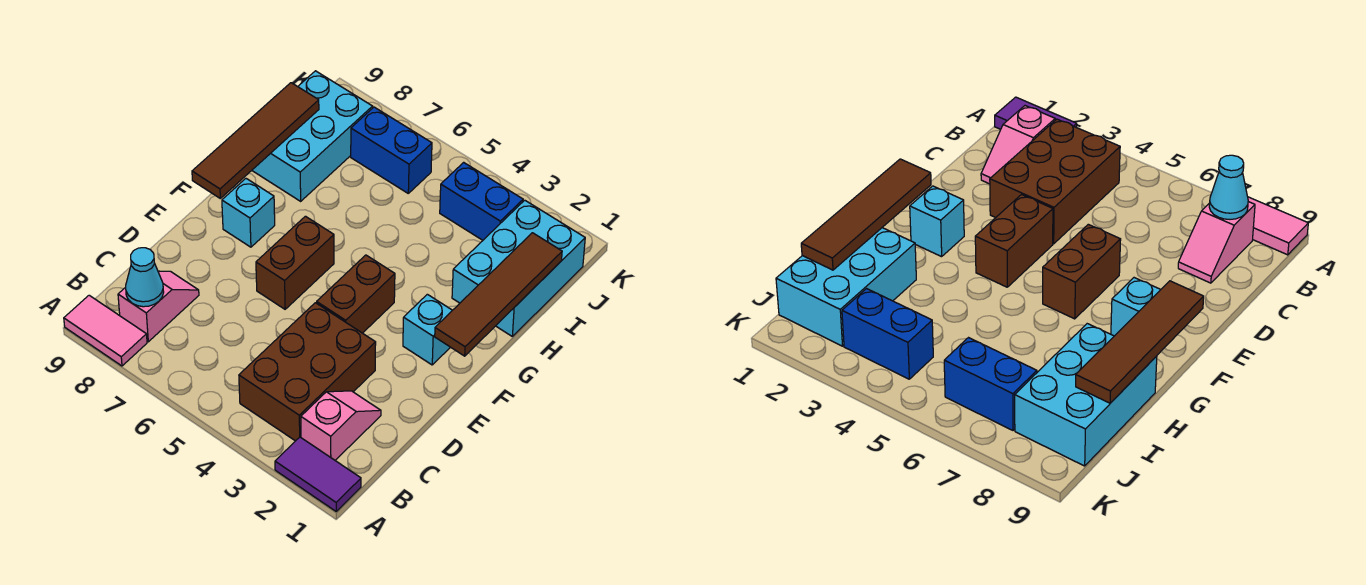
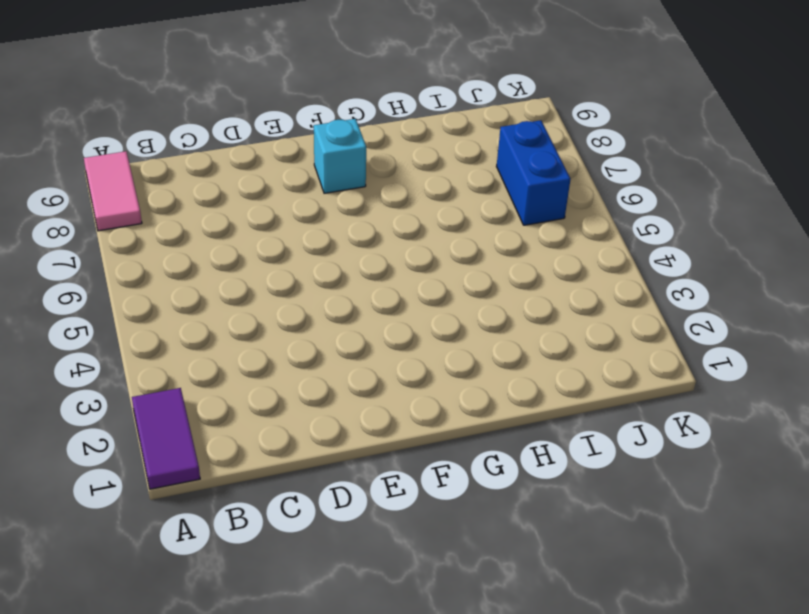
none -> pink 1x2 slope [301,391,381,460]
none -> brown 2x3 brick [239,303,376,441]
none -> pink 1x2 slope [118,271,199,342]

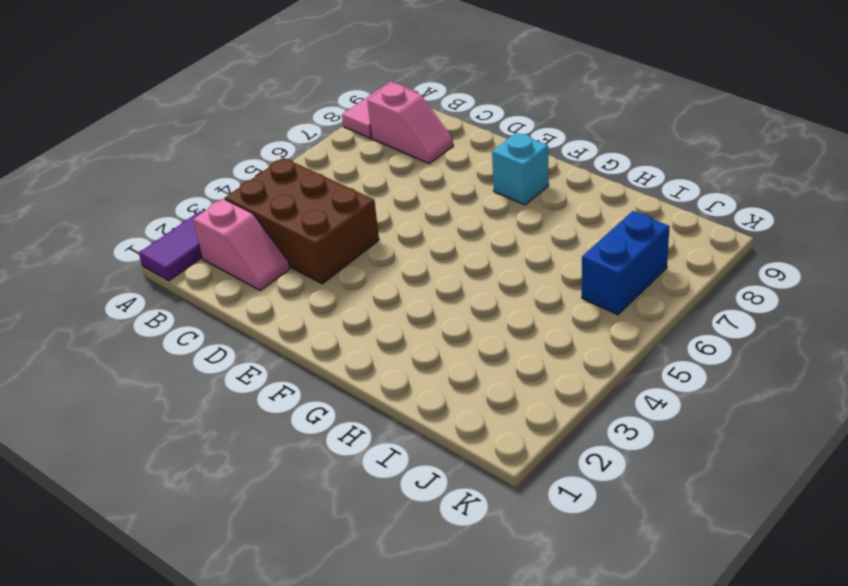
none -> brown 1x2 brick [317,255,395,333]
none -> brown 1x2 brick [256,216,334,309]
none -> cyan 1x1 brick [403,294,452,365]

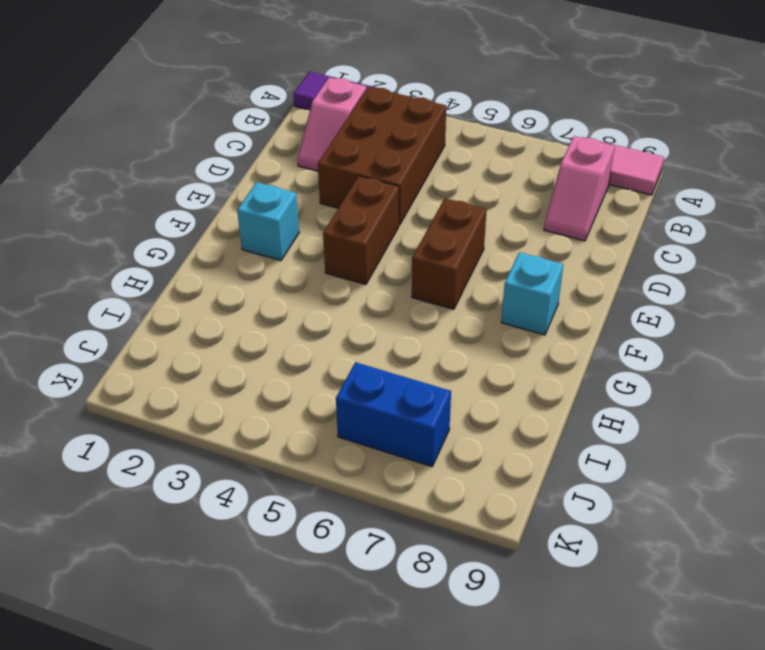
none -> cyan 2x3 brick [452,200,585,336]
none -> cyan 2x3 brick [252,71,373,201]
none -> blue 1x2 brick [440,162,523,240]

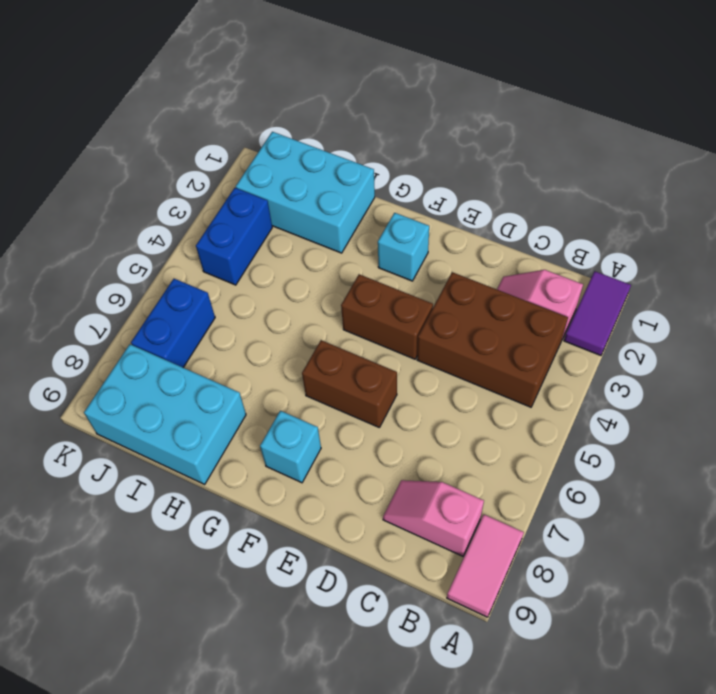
none -> cyan 1x1 cone [126,248,164,307]
none -> brown 1x4 tile [435,233,562,356]
none -> brown 1x4 tile [192,83,319,198]

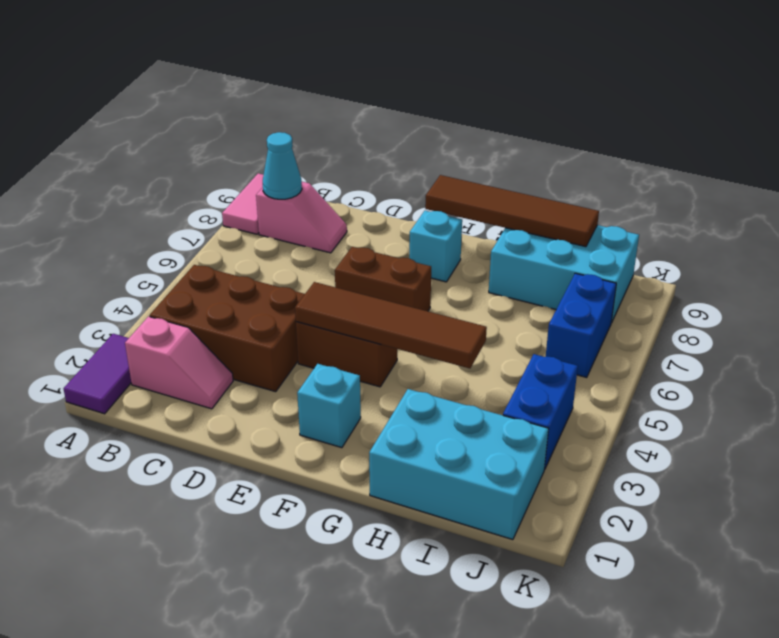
brown 1x4 tile [295,282,487,368] -> brown 1x4 tile moved to [435,233,562,356]

